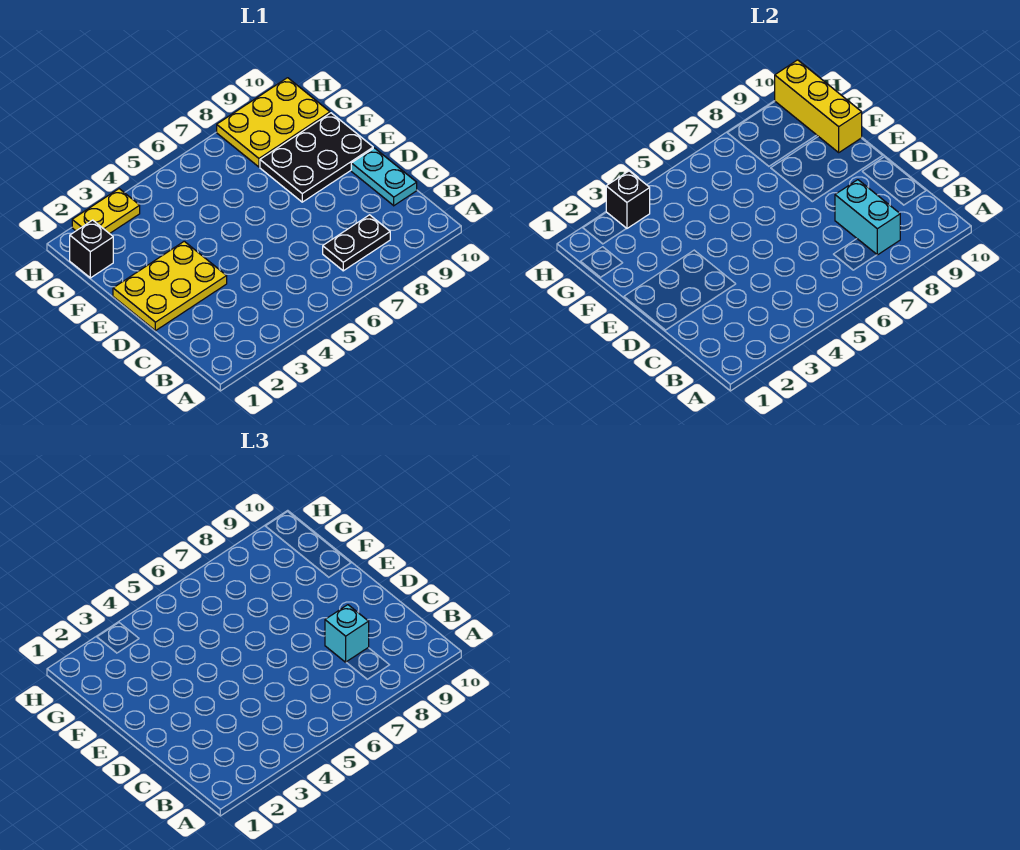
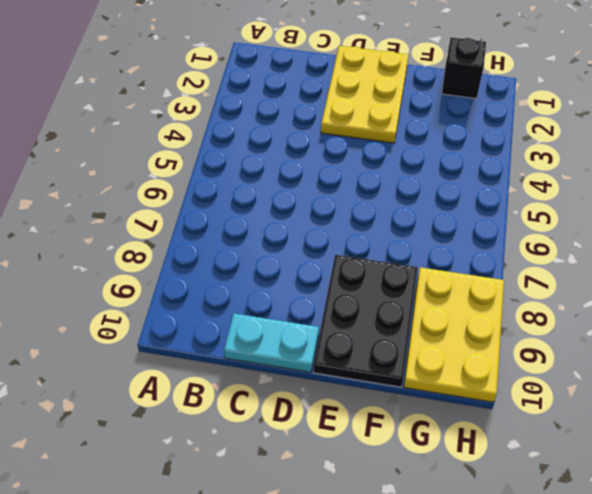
none -> black 1x2 plate [323,215,390,271]
none -> yellow 1x2 plate [72,189,140,234]

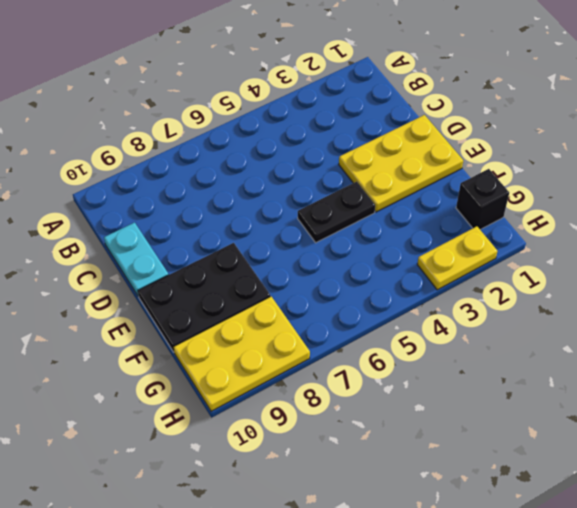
black 1x2 plate [298,182,375,243] -> black 1x2 plate moved to [323,215,390,271]
none -> cyan 1x2 brick [835,180,900,255]
none -> yellow 1x3 brick [775,60,862,152]

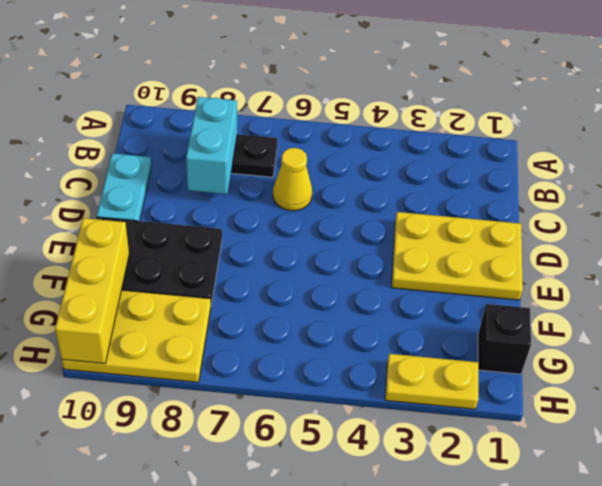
yellow 1x1 cone [273,148,312,211] -> none
none -> black 1x1 brick [606,171,650,229]
none -> cyan 1x1 brick [325,605,369,662]

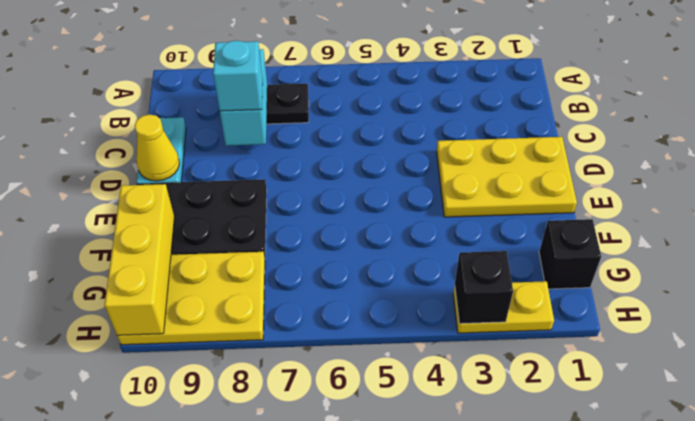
yellow 1x1 cone [135,114,179,181] -> none

